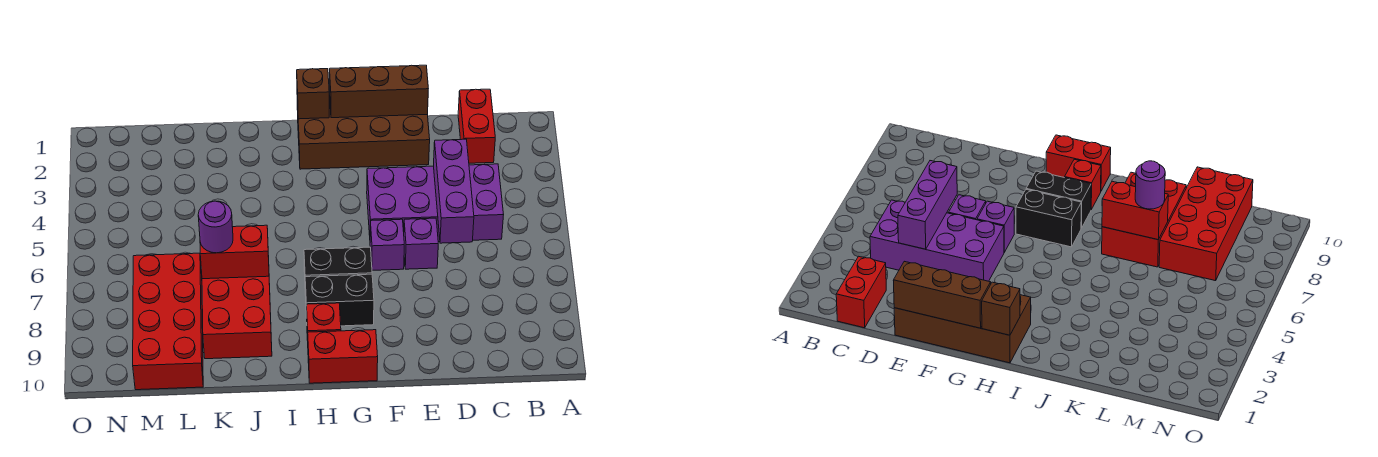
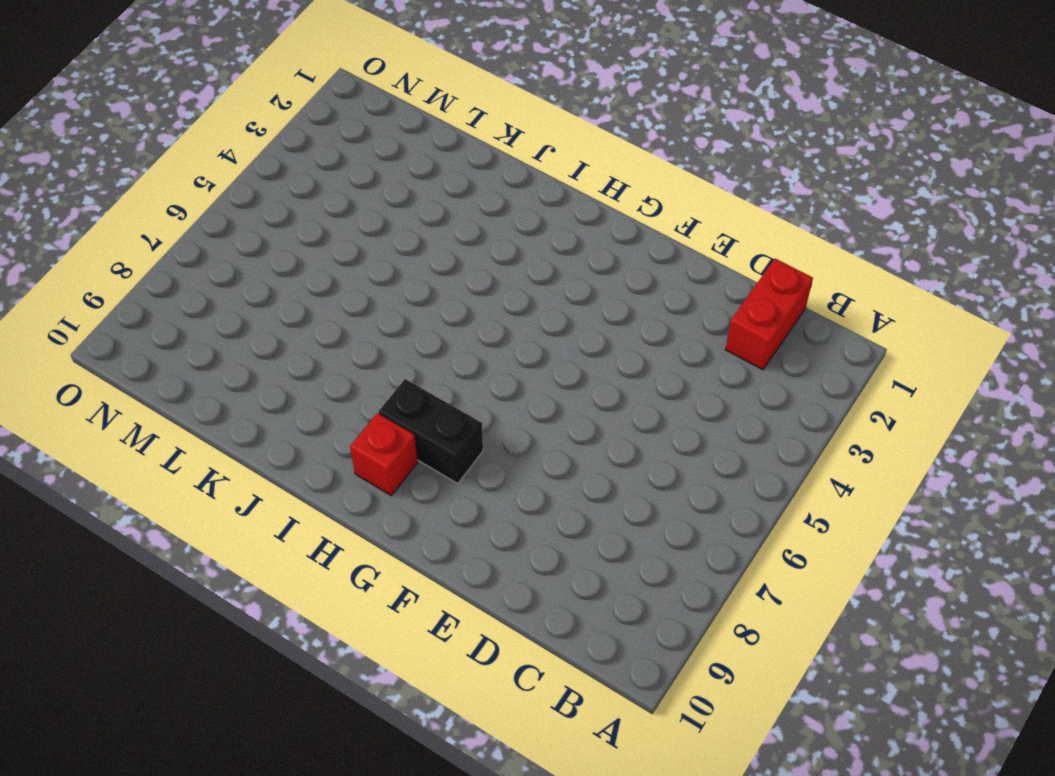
none -> purple 2x4 brick [367,164,504,242]
none -> brown 2x4 brick [297,95,430,169]
none -> purple 1x1 brick [404,218,438,269]

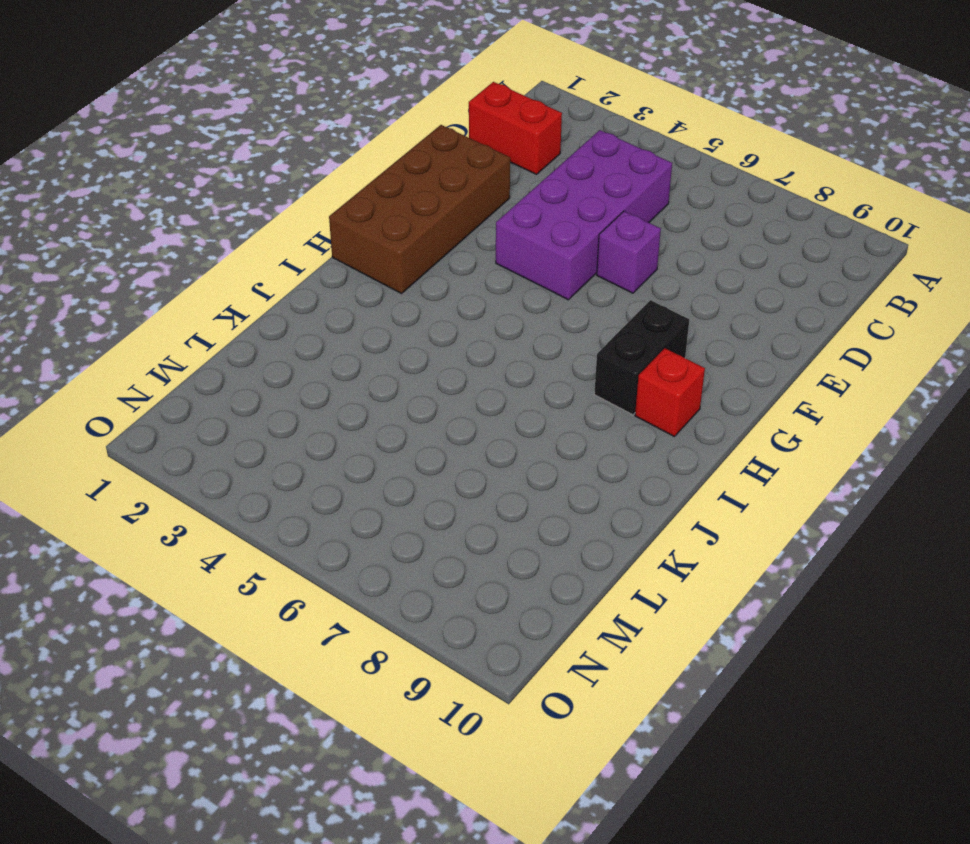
none -> purple 1x1 brick [370,219,404,270]
none -> black 1x2 brick [304,247,372,295]
none -> red 1x2 brick [308,330,378,383]

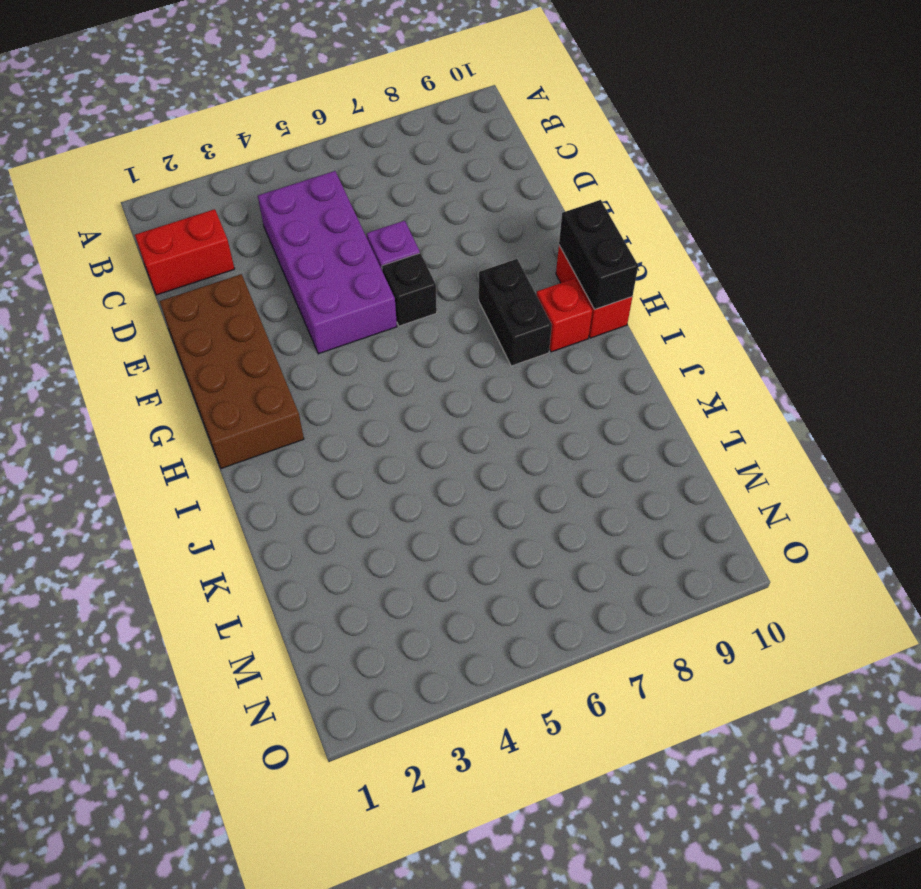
black 1x1 brick [382,253,437,326] -> purple 1x1 brick [370,219,404,270]
black 1x2 brick [559,200,638,309] -> black 1x2 brick moved to [304,247,372,295]
none -> red 2x3 brick [202,276,272,359]
none -> red 2x4 brick [133,253,203,390]
none -> purple 1x3 brick [434,139,474,243]

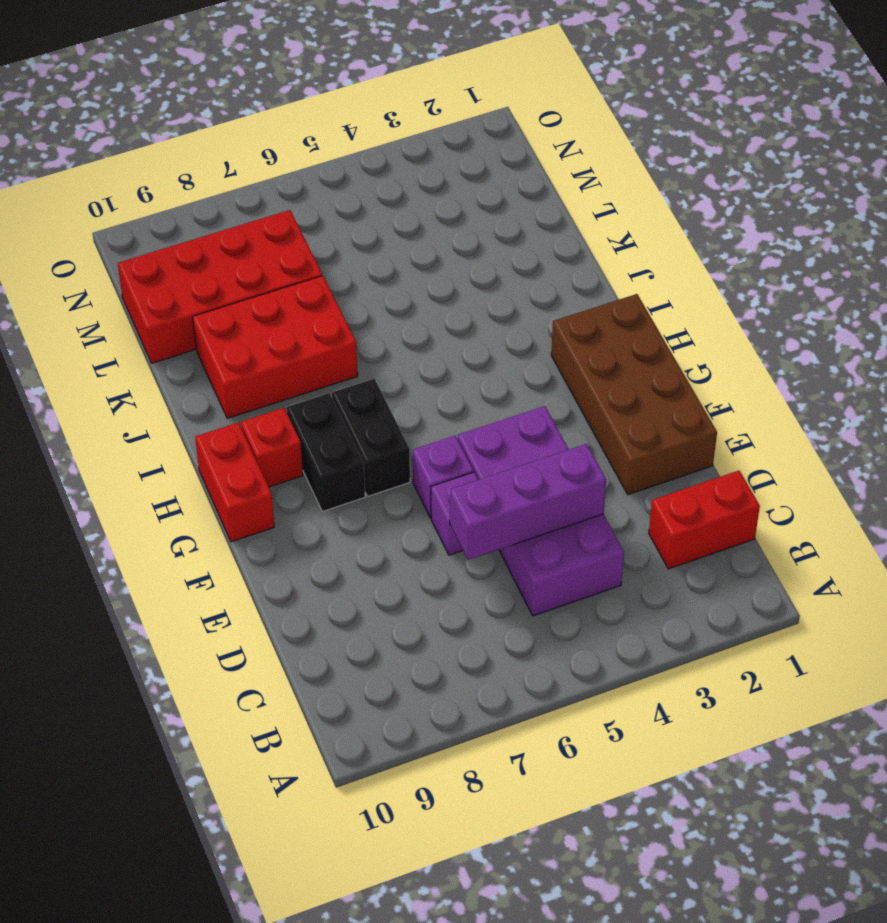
none -> brown 1x3 brick [329,65,428,118]
none -> brown 1x1 brick [297,69,329,119]
none -> red 1x2 brick [200,225,269,279]

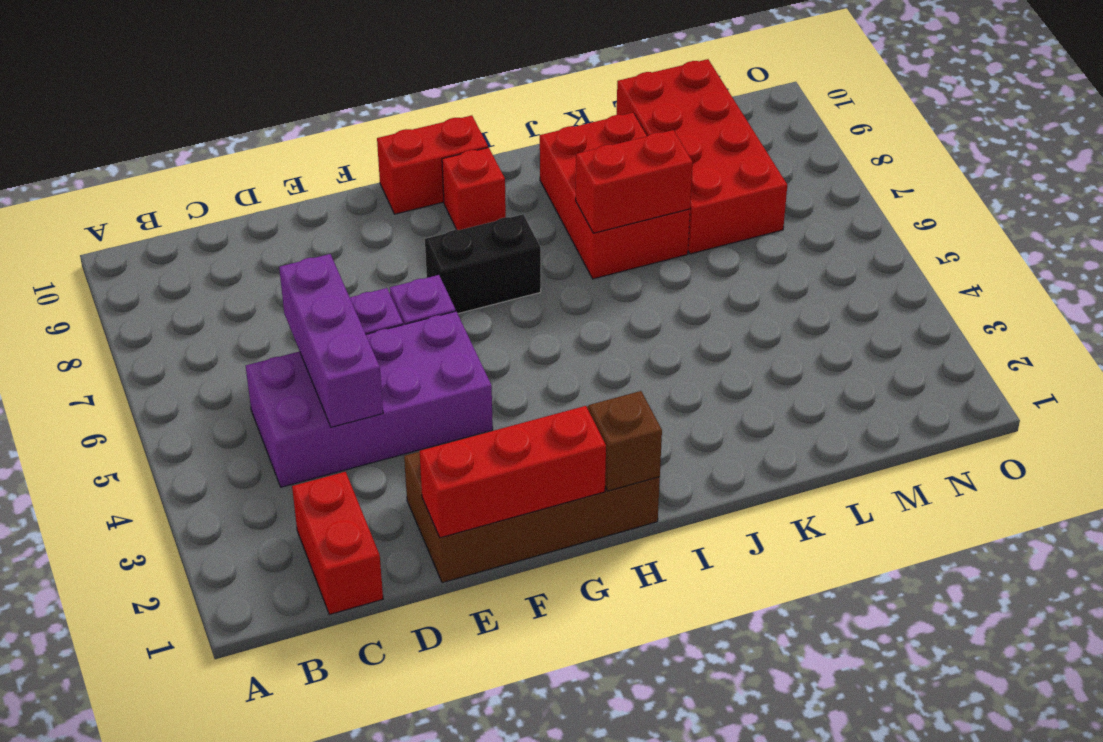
red 1x3 brick [419,406,606,538] -> brown 1x3 brick [329,65,428,118]
none -> black 1x2 brick [305,274,374,326]
none -> purple 1x1 round brick [198,201,233,253]

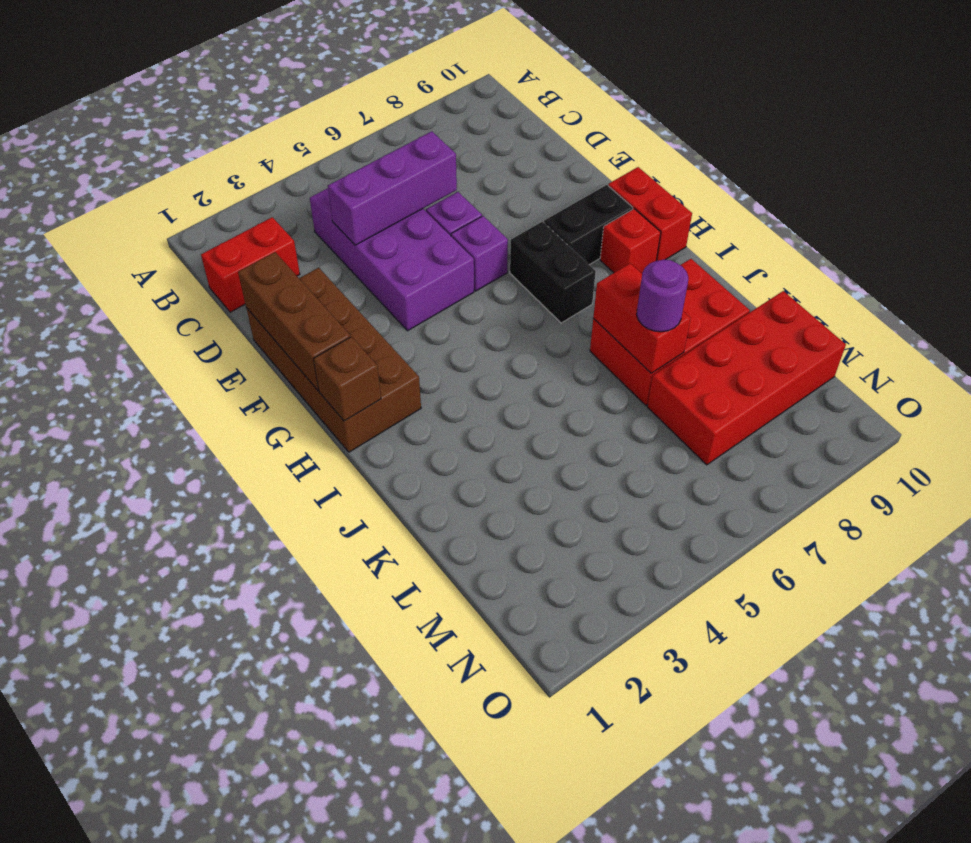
black 1x2 brick [544,185,633,265] -> black 1x2 brick turned to [305,274,374,326]

